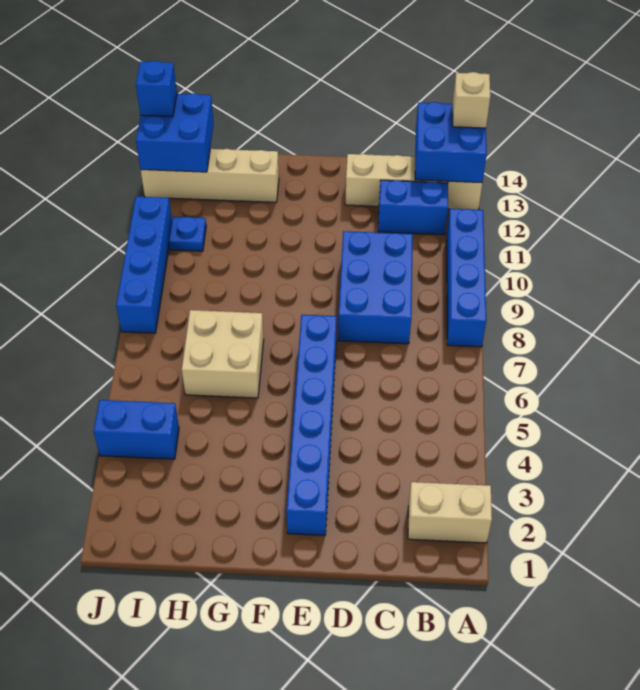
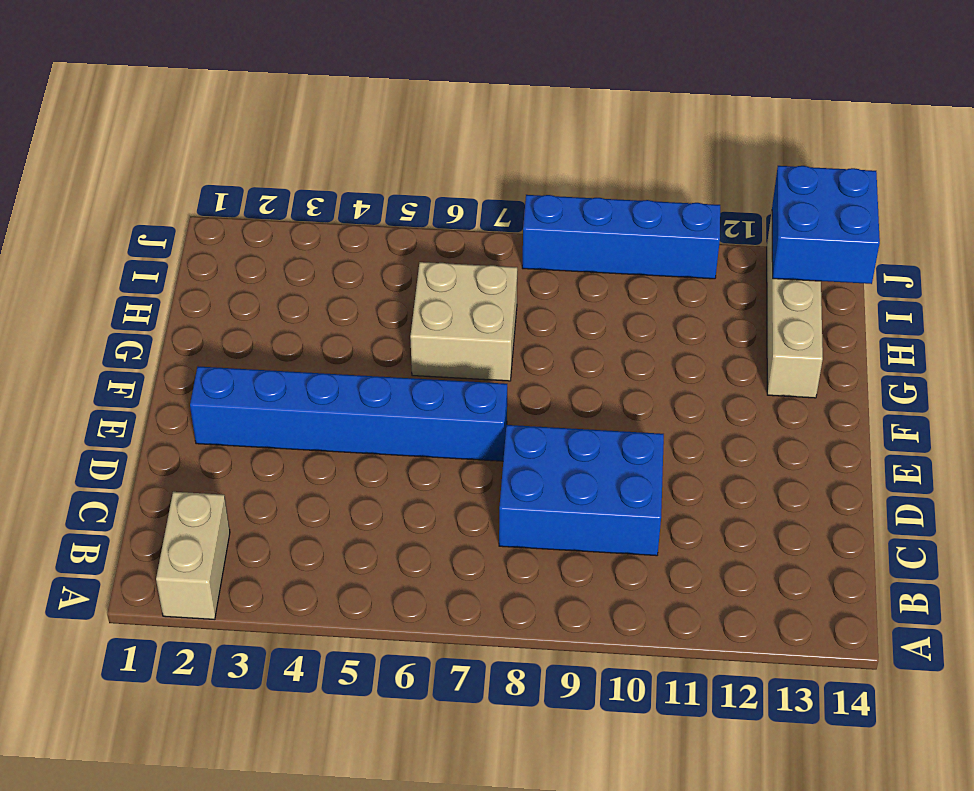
none -> blue 1x4 brick [447,209,486,347]
none -> tan 1x4 brick [345,154,482,210]
none -> blue 1x2 brick [378,180,448,235]

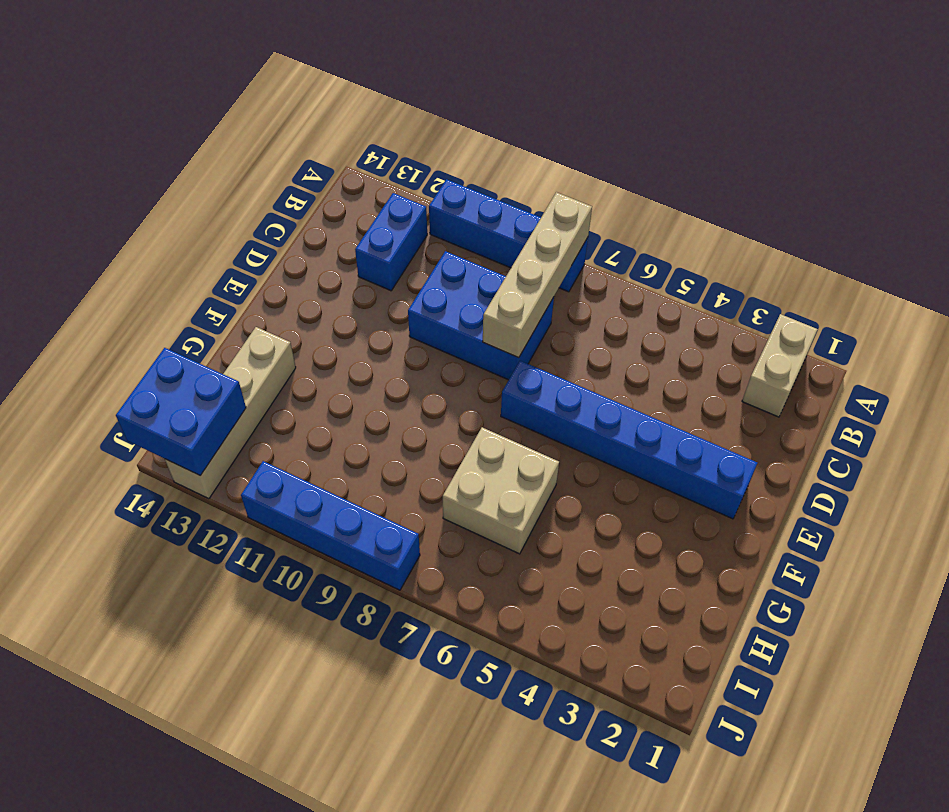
tan 1x4 brick [483,192,592,358] -> tan 1x4 brick moved to [345,154,482,210]
none -> blue 1x2 brick [94,400,179,459]
none -> blue 1x1 plate [169,216,206,251]
none -> blue 2x2 brick [415,102,487,183]

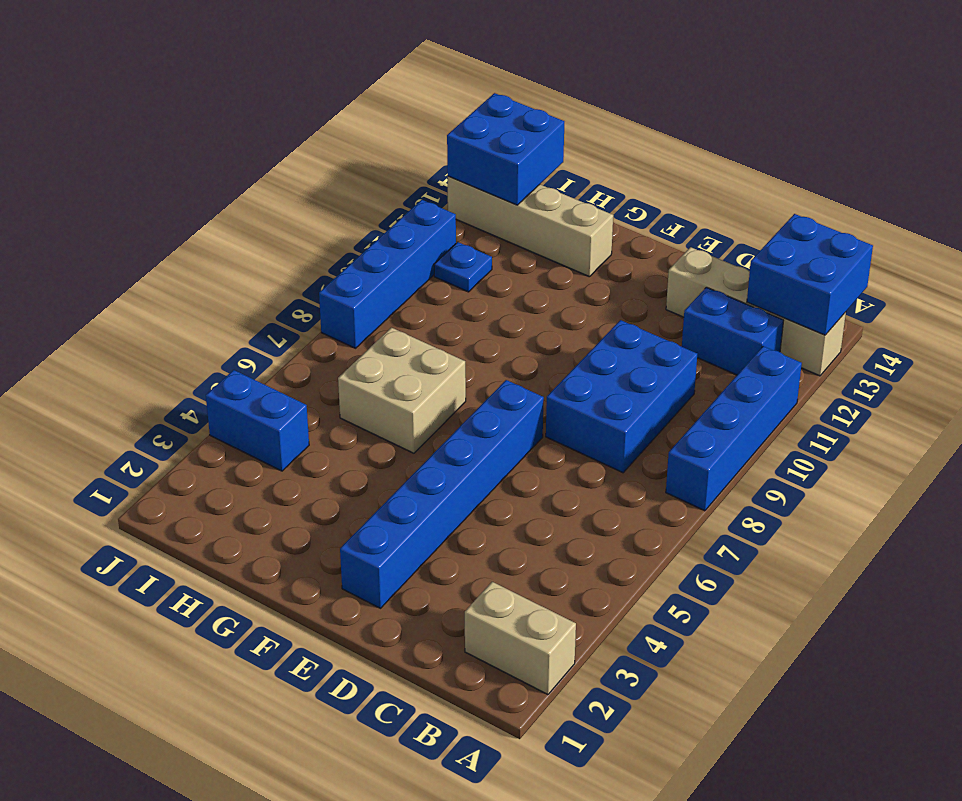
none -> tan 1x1 brick [453,72,490,128]
none -> blue 1x1 brick [136,61,177,117]

